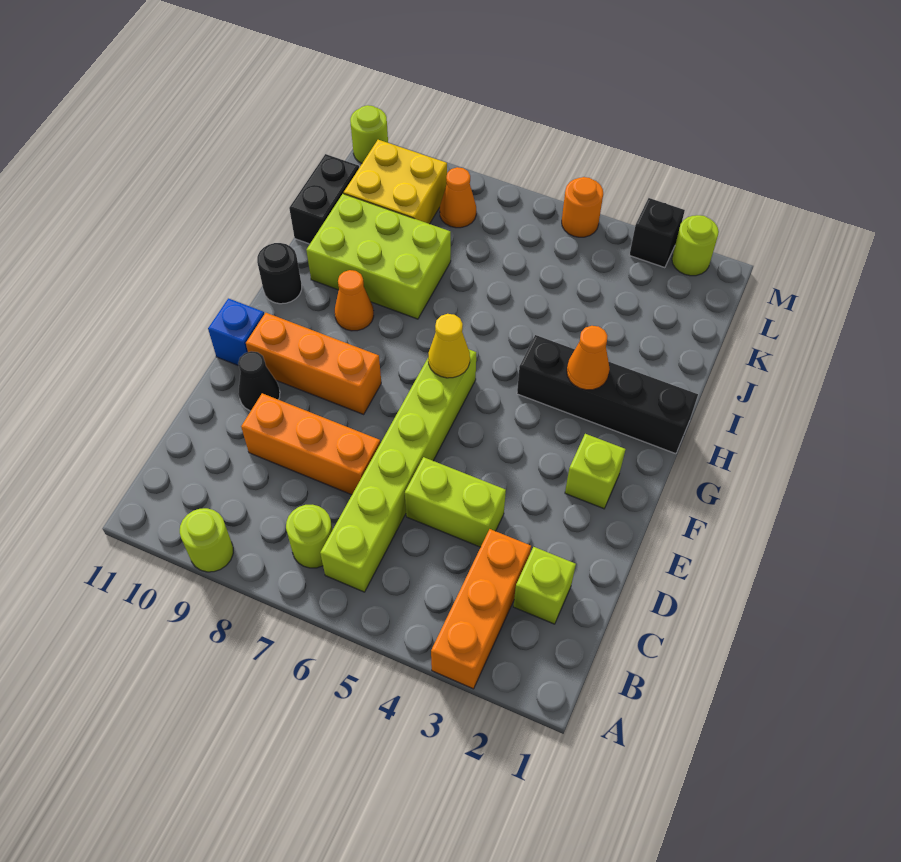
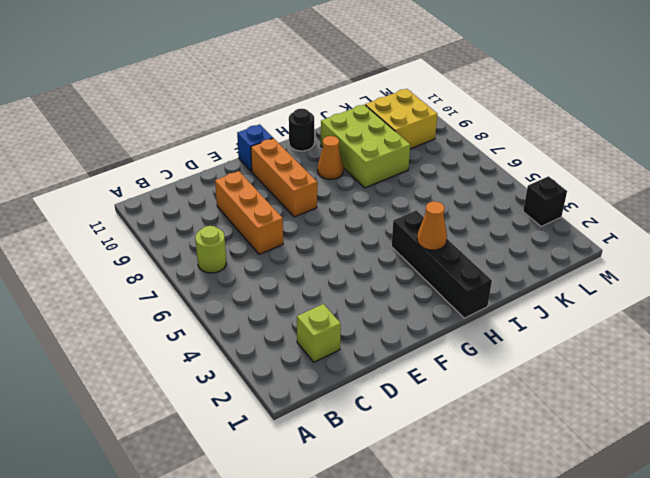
none -> orange 1x3 brick [431,529,531,689]
none -> lime 1x1 round brick [180,508,233,572]
none -> lime 1x6 brick [320,350,476,592]

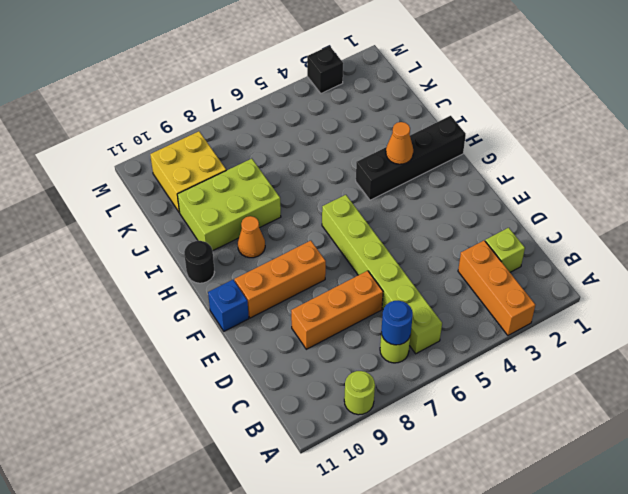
blue 1x1 round brick [381,301,413,345] -> none
none -> lime 1x2 brick [405,457,506,547]
none -> black 1x1 cone [238,351,280,411]
none -> lime 1x1 brick [565,434,626,509]

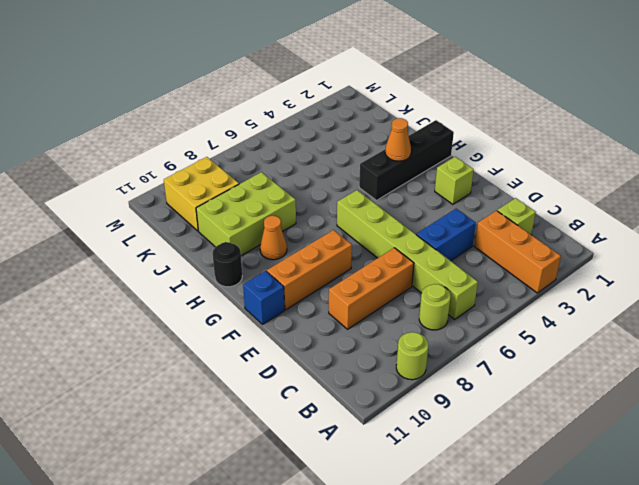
blue 1x2 brick [416,209,476,261] -> lime 1x2 brick [405,457,506,547]
none -> black 1x1 cone [238,351,280,411]
none -> black 1x2 brick [289,154,359,244]
none -> orange 1x1 cone [440,167,476,228]

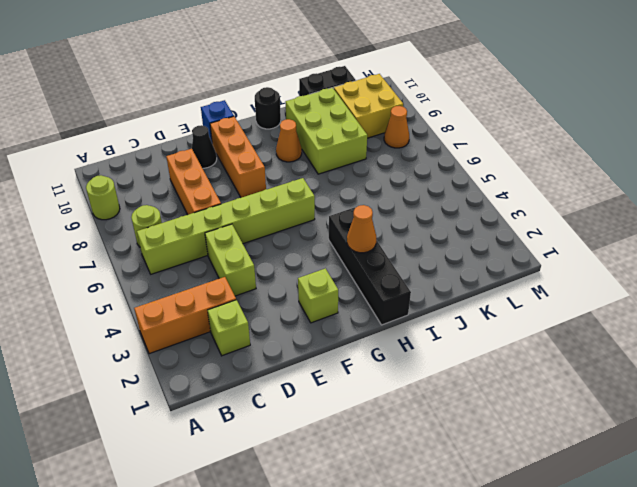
none -> lime 1x1 round brick [672,215,719,276]
none -> black 1x1 brick [630,198,685,268]
none -> orange 1x1 round brick [562,177,603,237]

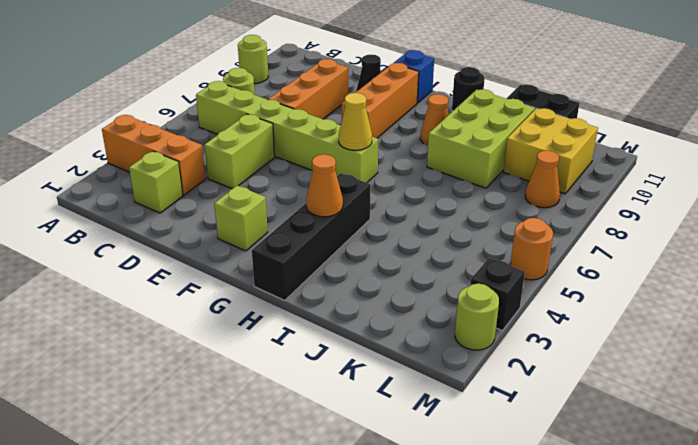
none -> lime 1x1 round brick [350,105,388,163]

